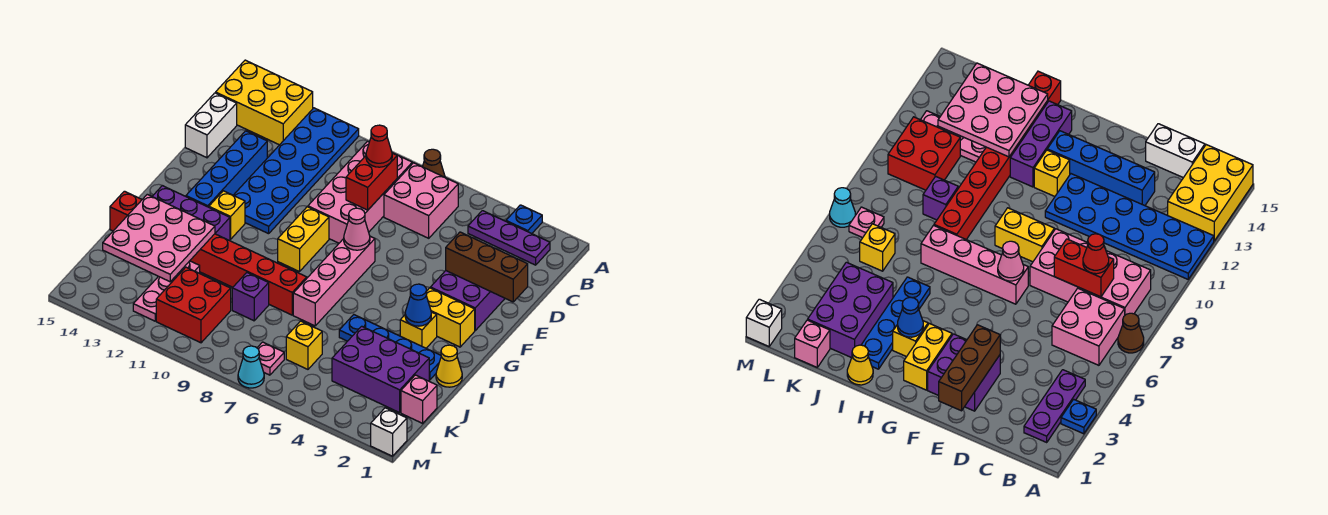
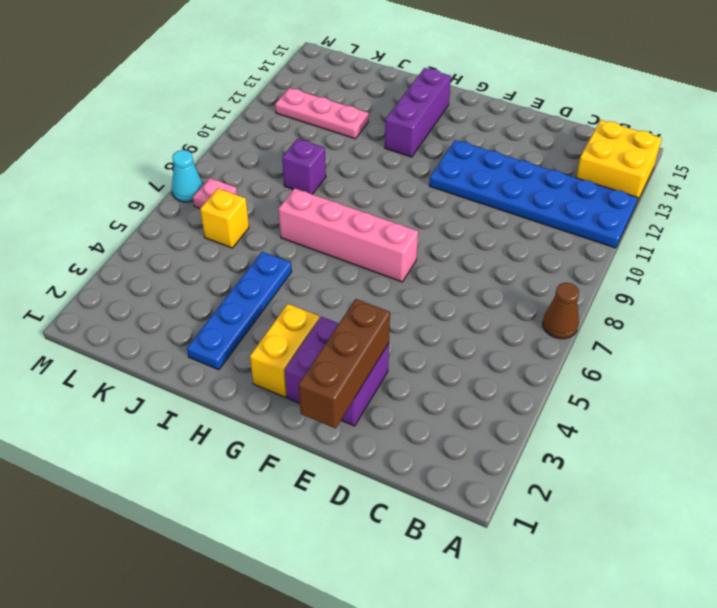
yellow 2x2 brick [576,120,662,204] -> yellow 2x3 brick [216,60,313,145]
none -> blue 1x1 plate [506,205,542,234]
none -> purple 1x3 plate [468,211,550,265]
none -> pink 2x2 brick [384,163,458,238]
none -> pink 2x4 brick [308,141,412,243]

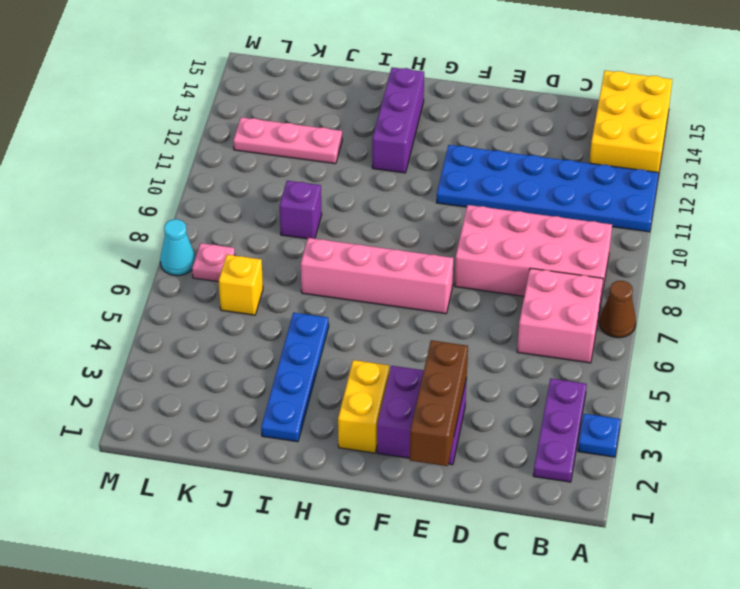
none -> white 1x2 brick [185,93,237,158]
none -> blue 1x4 brick [186,131,267,207]
none -> yellow 1x2 brick [278,207,329,272]
none -> yellow 1x1 brick [209,191,245,239]

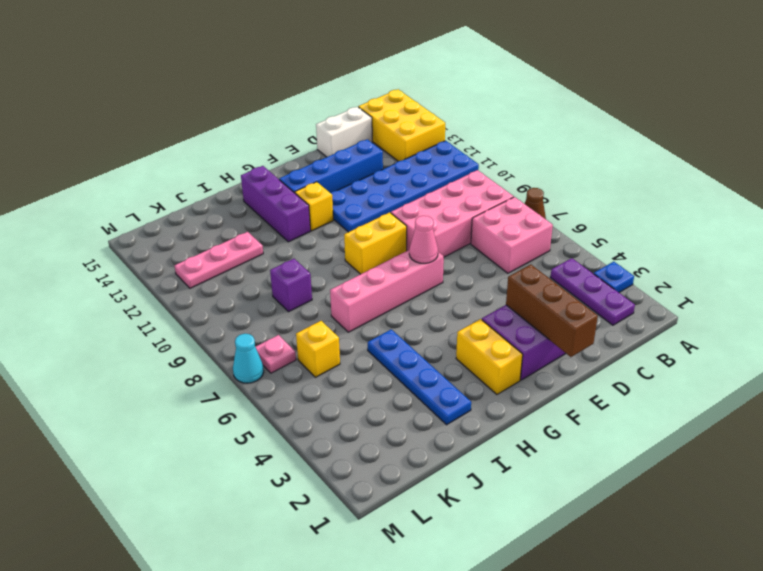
none -> yellow 1x1 brick [400,312,437,348]
none -> yellow 1x1 cone [436,345,462,387]
none -> red 1x8 brick [110,191,307,315]
none -> purple 2x3 brick [332,326,429,413]

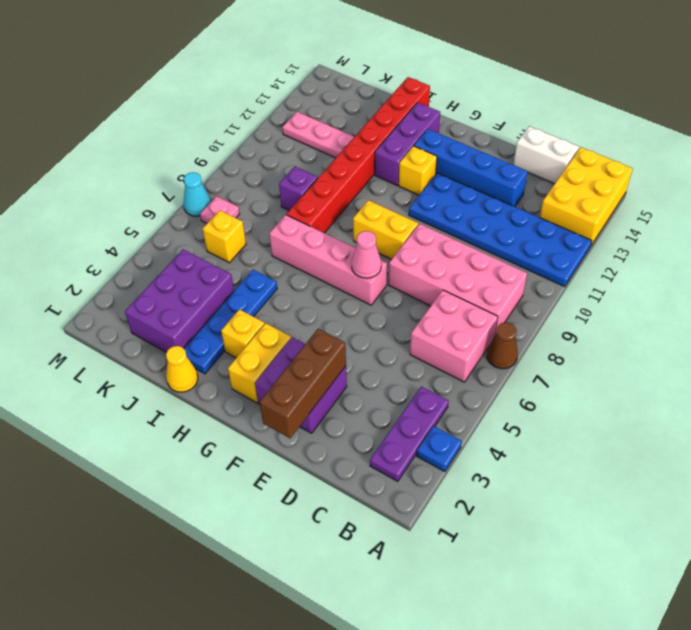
none -> pink 1x1 brick [401,375,437,423]
none -> red 2x2 brick [156,267,231,343]
none -> white 1x1 brick [371,408,407,456]
none -> red 1x2 brick [346,153,397,210]

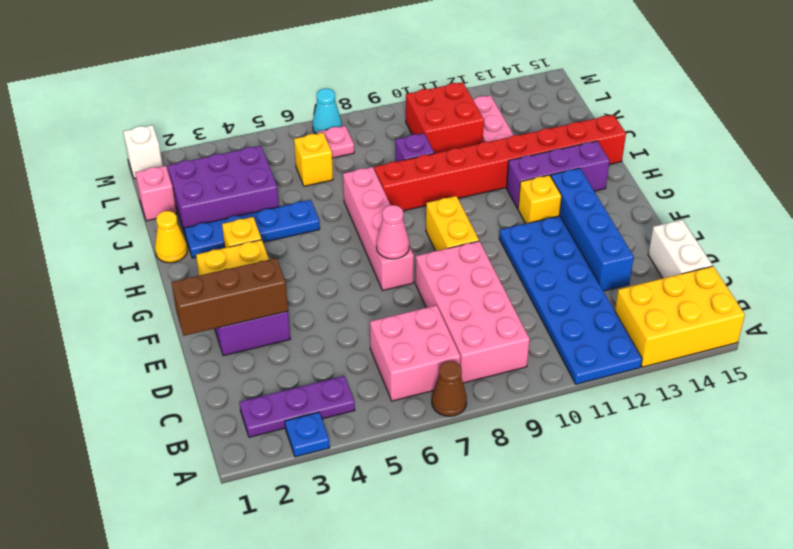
none -> red 1x2 brick [346,153,397,210]
none -> blue 1x1 cone [405,284,431,326]
none -> pink 3x3 plate [103,194,215,282]
none -> red 1x1 cone [366,125,392,167]

